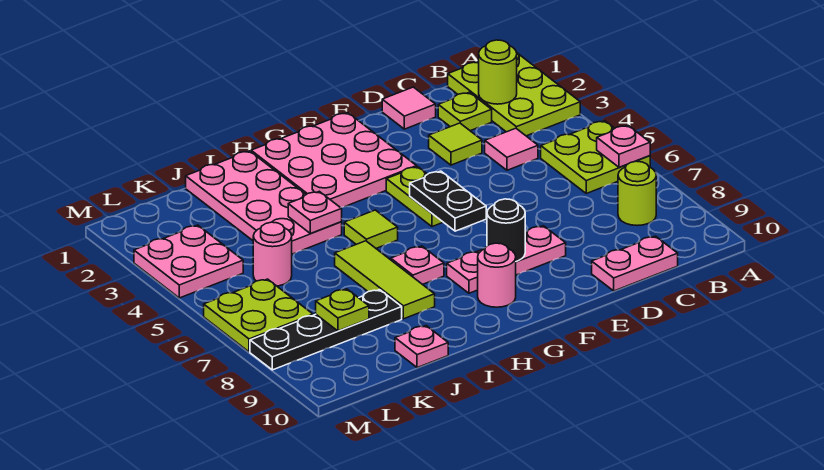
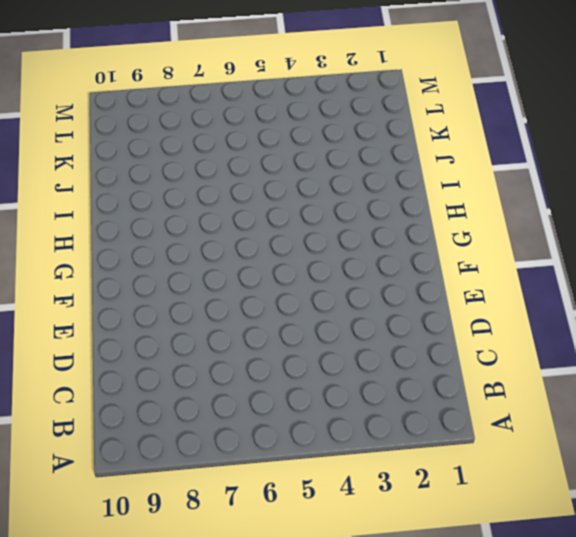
none -> lime 2x3 plate [448,53,580,136]
none -> lime 2x2 plate [541,121,650,193]
none -> lime 1x1 round brick [618,161,656,225]

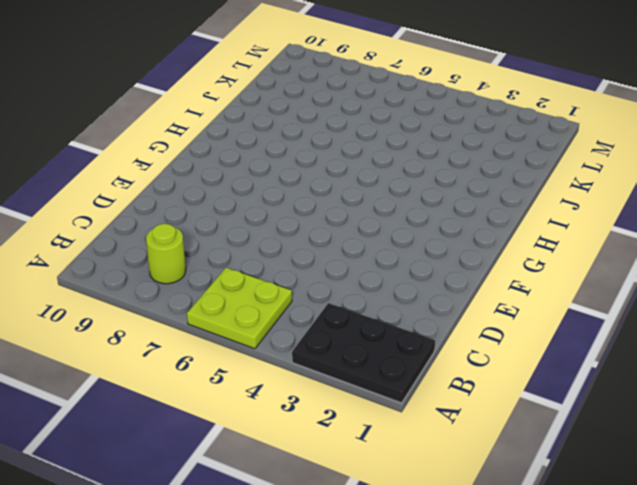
black 2x3 plate [292,303,435,403] -> lime 2x3 plate [448,53,580,136]
none -> lime 1x1 plate [438,92,492,131]
none -> pink 1x1 tile [485,128,538,170]
none -> pink 1x2 plate [592,236,678,291]

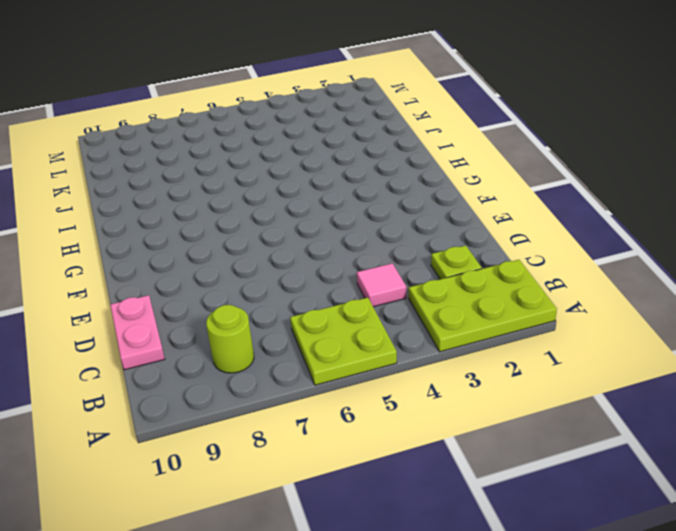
none -> pink 1x1 tile [382,87,436,129]
none -> lime 1x1 tile [429,123,482,165]
none -> pink 1x3 plate [447,226,566,293]

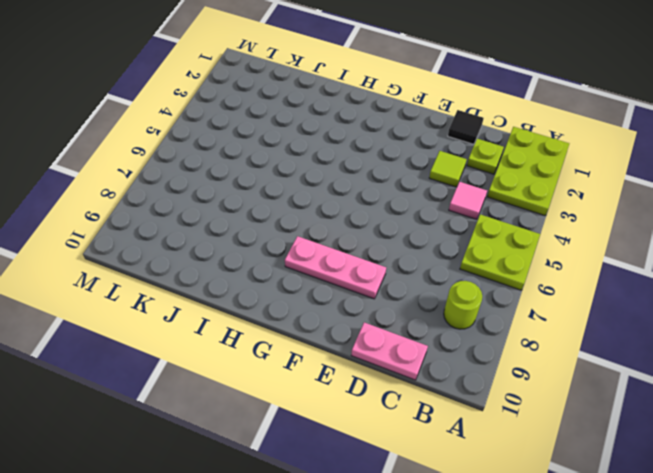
black 1x1 tile [448,110,484,144] -> pink 1x1 tile [382,87,436,129]
none -> pink 3x3 plate [251,113,417,208]
none -> lime 1x2 plate [386,167,443,227]
none -> pink 1x1 round brick [478,243,516,307]

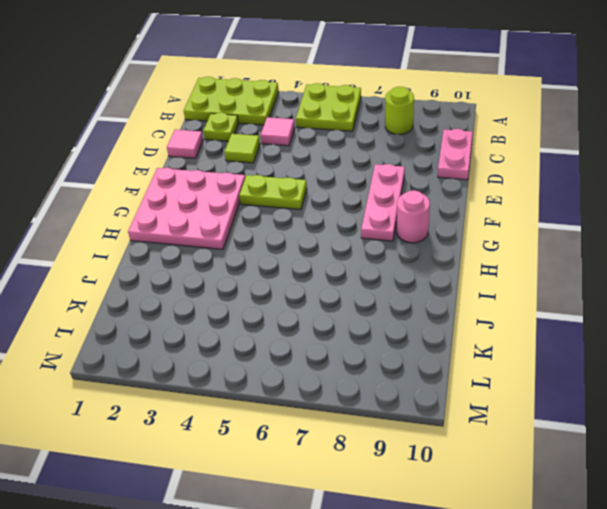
none -> lime 1x1 tile [344,210,398,248]
none -> pink 1x1 plate [391,246,444,285]
none -> pink 2x4 plate [186,151,342,254]

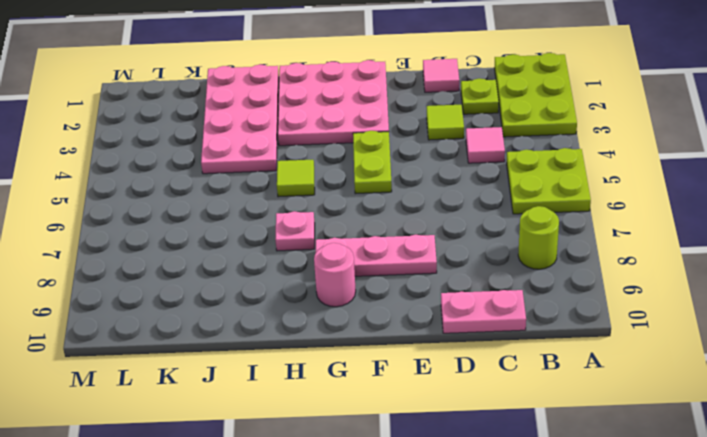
none -> lime 1x3 tile [335,241,435,319]
none -> black 1x4 plate [250,290,402,370]
none -> pink 1x1 plate [395,326,448,368]

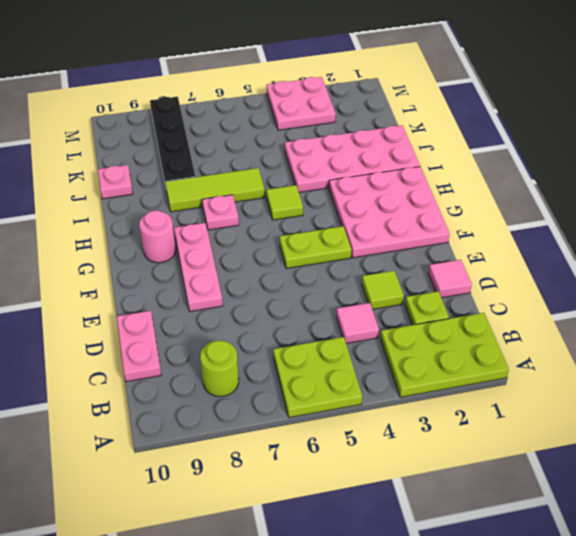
none -> pink 1x1 round brick [253,222,292,286]
none -> lime 2x2 plate [204,279,313,352]
none -> pink 1x1 plate [597,125,650,167]

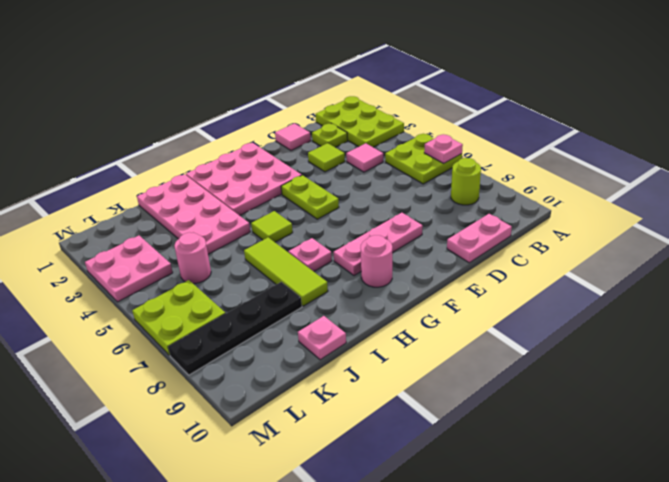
none -> lime 1x1 round brick [479,40,517,104]
none -> black 1x2 plate [410,171,486,231]
none -> black 1x1 round brick [487,199,525,261]

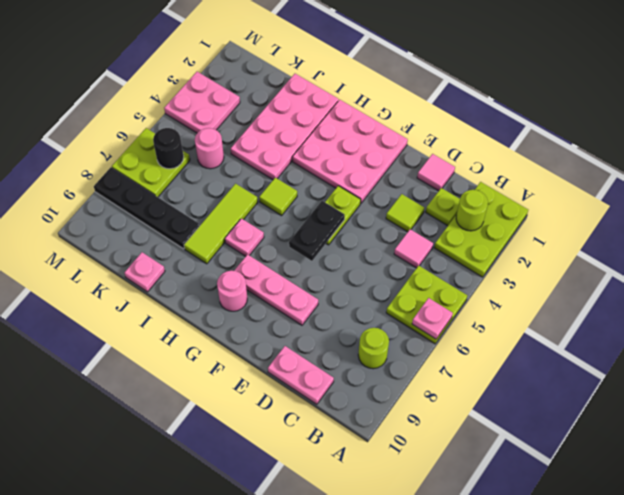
black 1x1 round brick [153,128,184,169] -> black 1x1 round brick moved to [487,199,525,261]
none -> pink 1x1 plate [288,191,342,233]
none -> lime 1x1 plate [316,289,369,331]

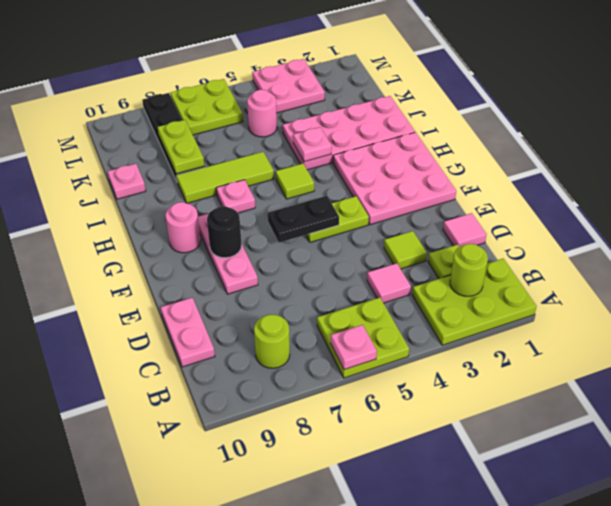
lime 1x2 plate [158,120,204,174] -> lime 1x1 plate [316,289,369,331]

